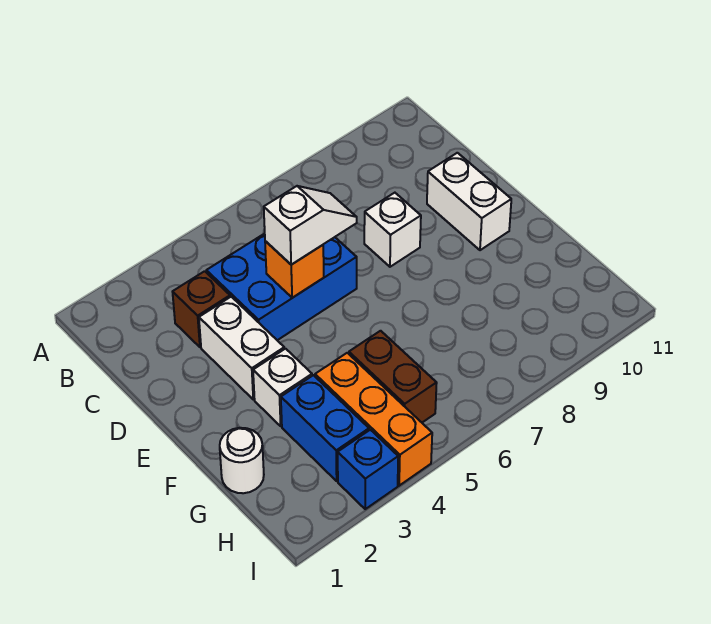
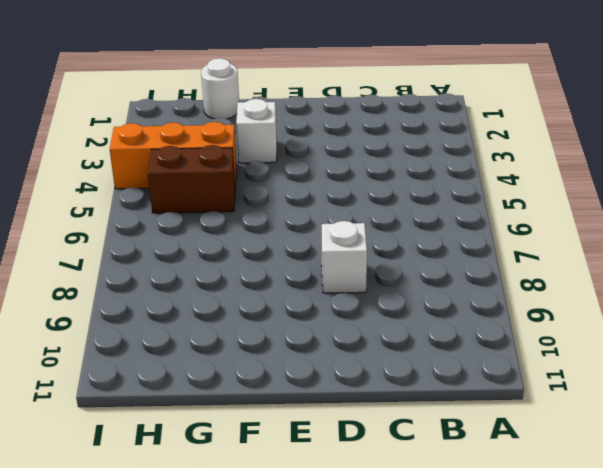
none -> brown 1x1 brick [173,271,230,347]
none -> blue 2x3 brick [206,234,357,340]
none -> white 1x2 brick [199,297,284,399]

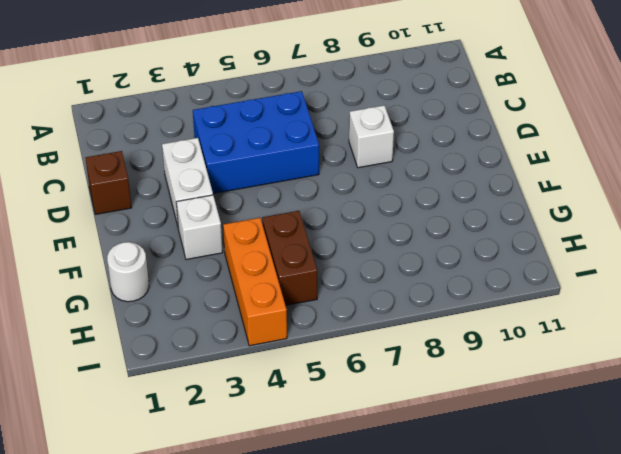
brown 1x1 brick [86,151,132,214] -> brown 1x1 brick moved to [173,271,230,347]
none -> white 1x2 brick [427,153,511,250]
none -> blue 1x2 brick [281,375,369,481]
none -> blue 1x1 brick [338,430,398,509]

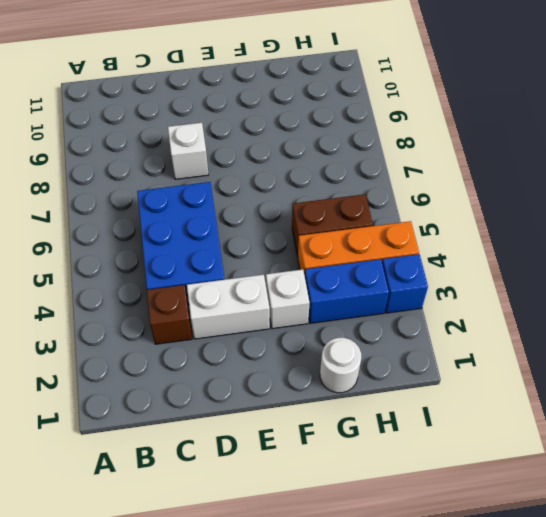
none -> white 1x2 brick [427,153,511,250]
none -> orange 1x1 brick [265,241,324,298]
none -> white 1x2 slope [264,186,357,265]

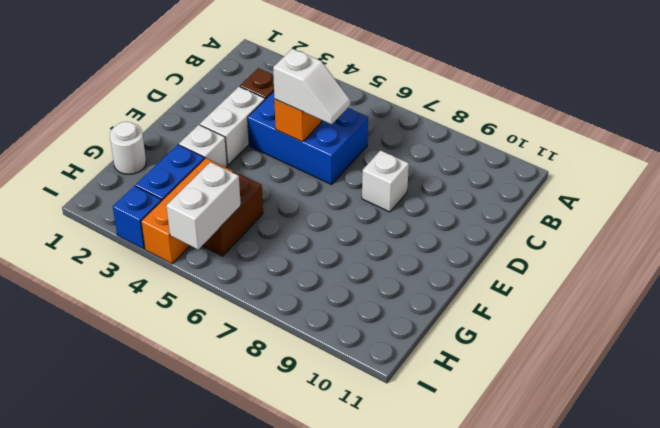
white 1x2 brick [167,162,241,250] -> white 1x2 brick moved to [427,153,511,250]

